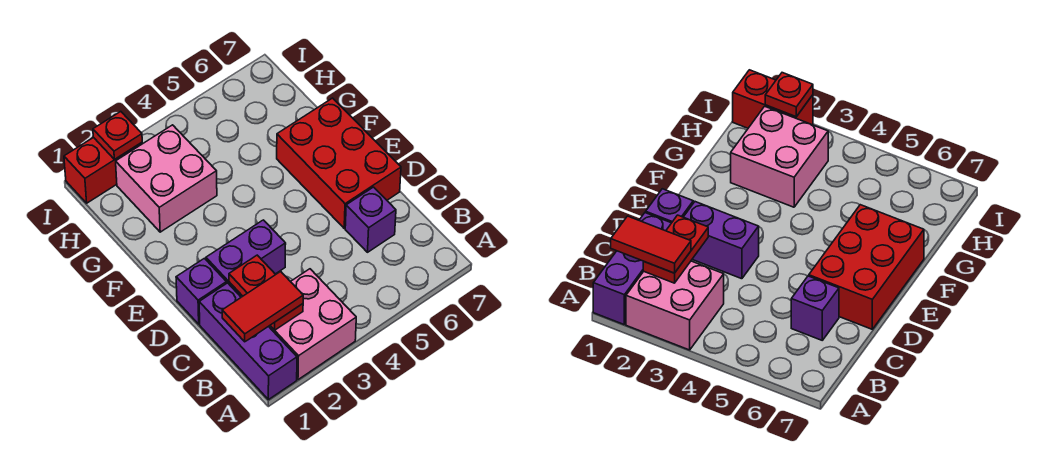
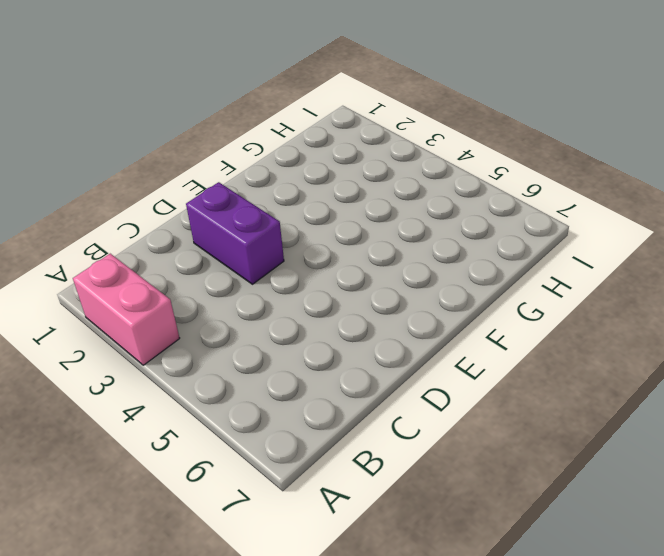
pink 1x2 brick [73,254,180,365] -> pink 2x2 brick [269,269,356,380]
none -> purple 1x3 brick [199,283,297,400]
none -> purple 1x1 brick [345,187,396,252]

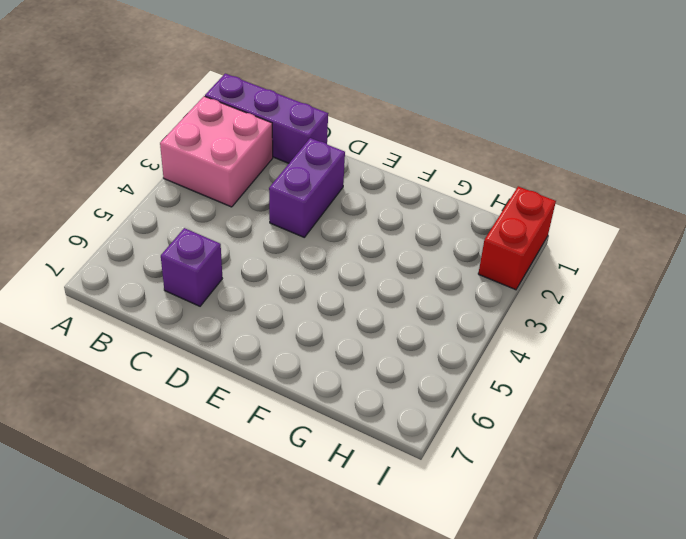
none -> purple 1x1 brick [176,258,227,324]
none -> red 2x3 brick [277,98,401,228]

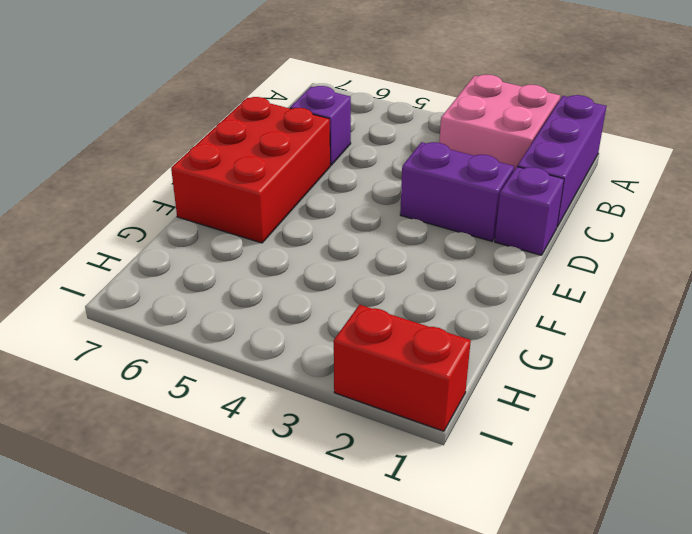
none -> pink 2x2 brick [116,125,217,232]
none -> red 1x2 plate [229,255,303,330]

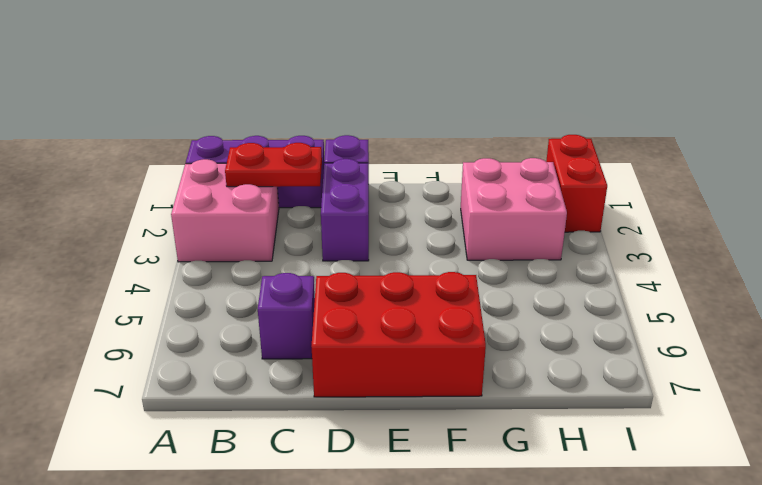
none -> red 1x1 plate [93,112,142,159]
none -> red 1x2 tile [222,272,303,342]

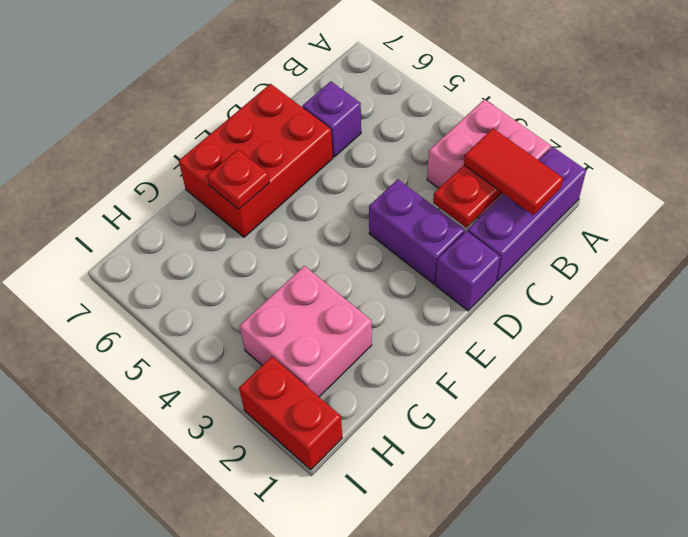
red 1x1 plate [207,150,269,209] -> red 1x1 plate moved to [93,112,142,159]

